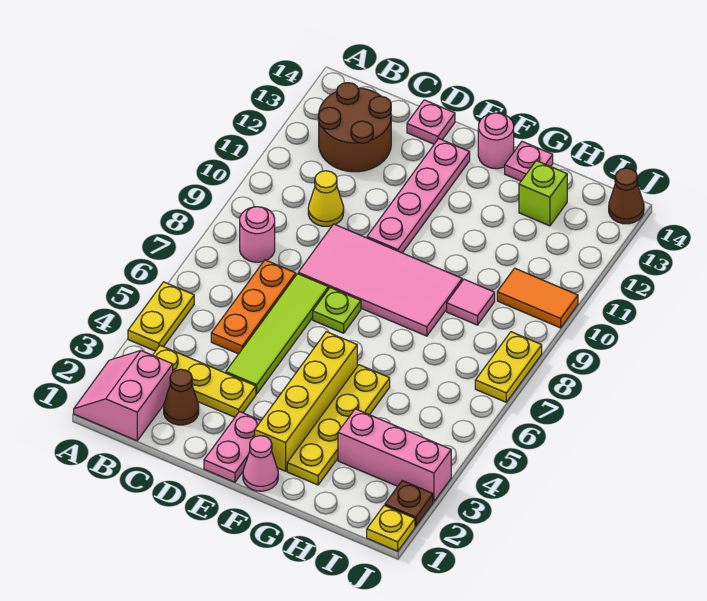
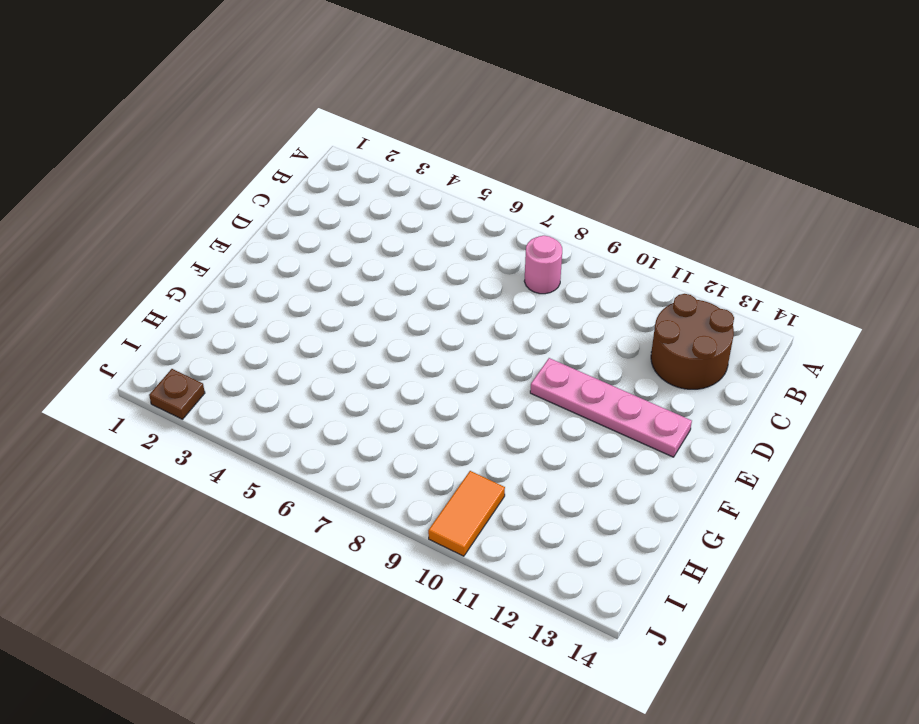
none -> pink 2x2 slope [74,351,173,441]
none -> yellow 1x2 plate [128,282,194,351]
none -> yellow 1x3 plate [153,346,256,417]

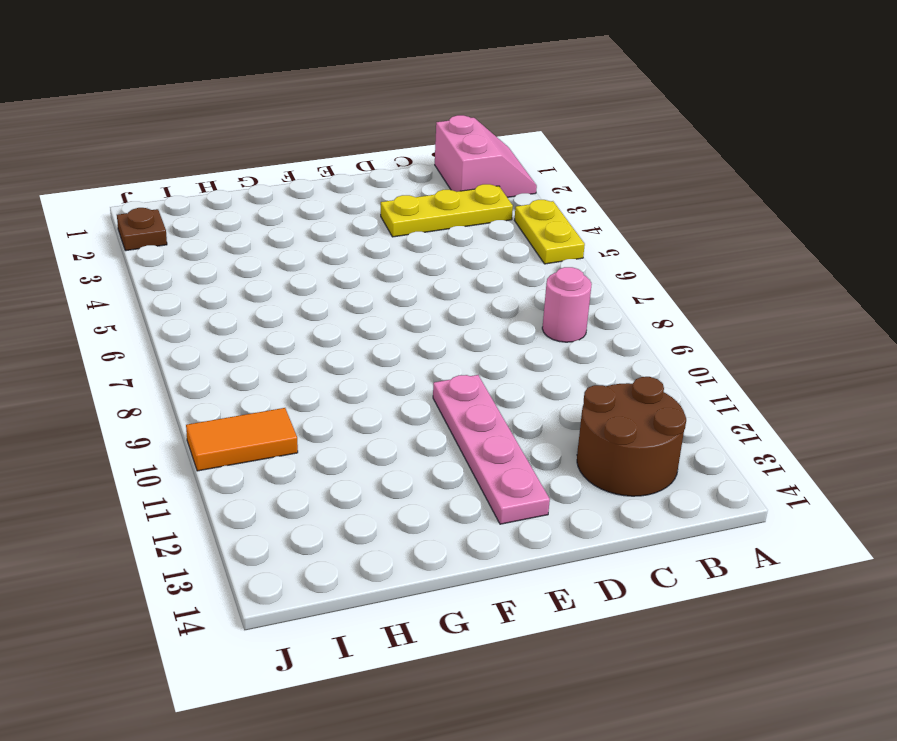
none -> brown 1x1 cone [164,369,199,425]
none -> orange 1x3 plate [211,260,296,354]
none -> yellow 1x1 cone [308,171,344,226]

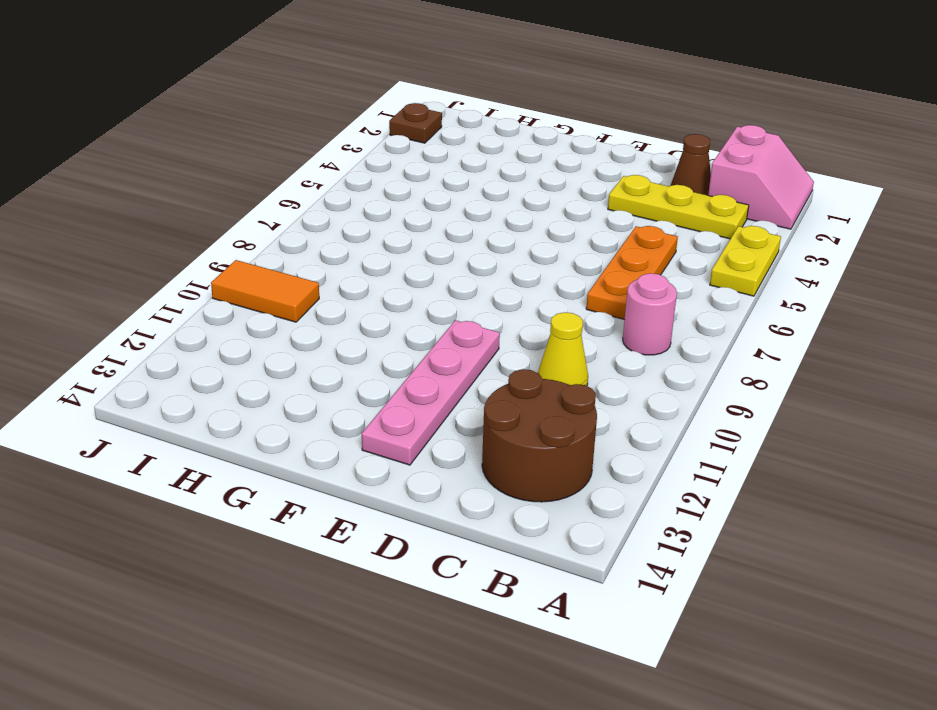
none -> lime 1x4 tile [226,274,328,394]
none -> pink 2x4 tile [298,224,462,336]
none -> pink 1x1 plate [407,100,455,144]

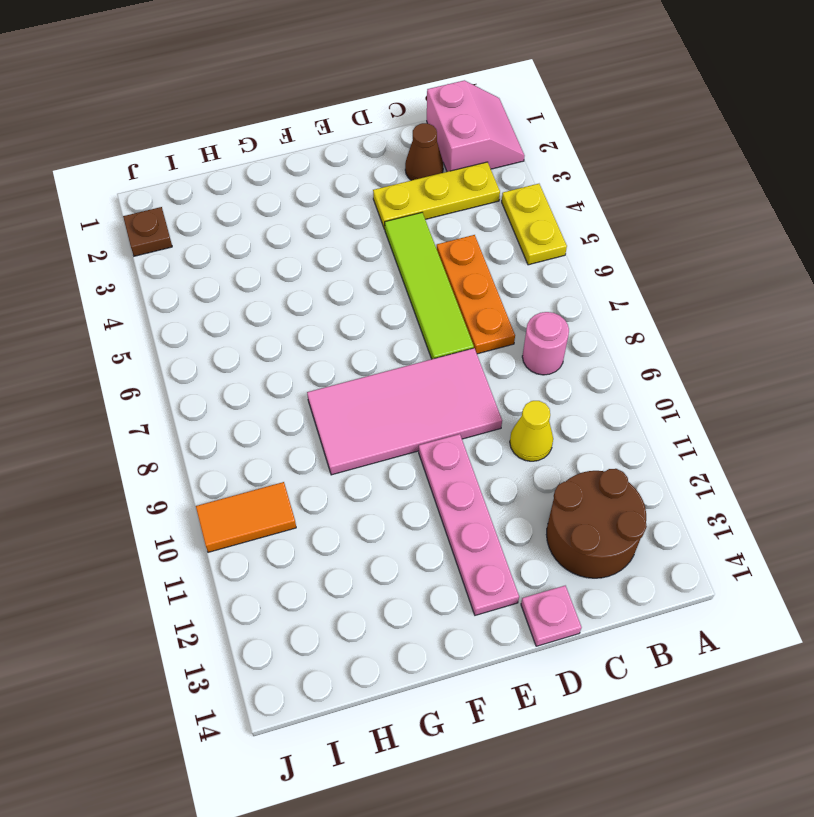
none -> pink 1x2 plate [204,412,261,482]
none -> lime 1x1 plate [313,288,361,333]
none -> pink 1x1 cone [243,436,278,491]

